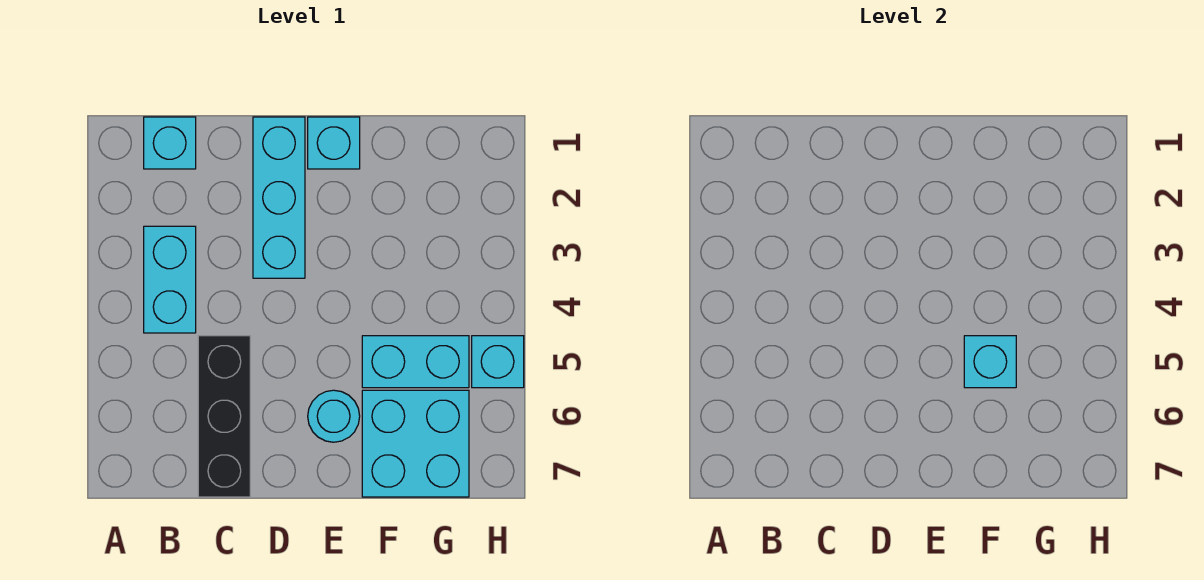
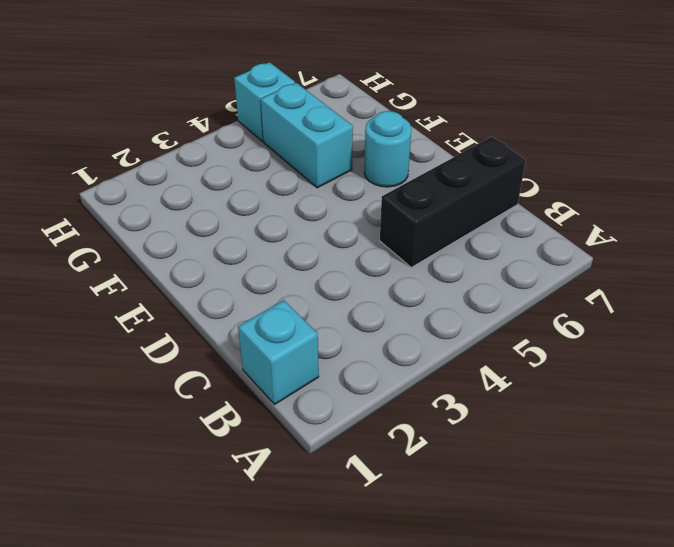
none -> cyan 1x2 brick [144,226,196,333]
none -> cyan 1x3 brick [253,117,305,278]

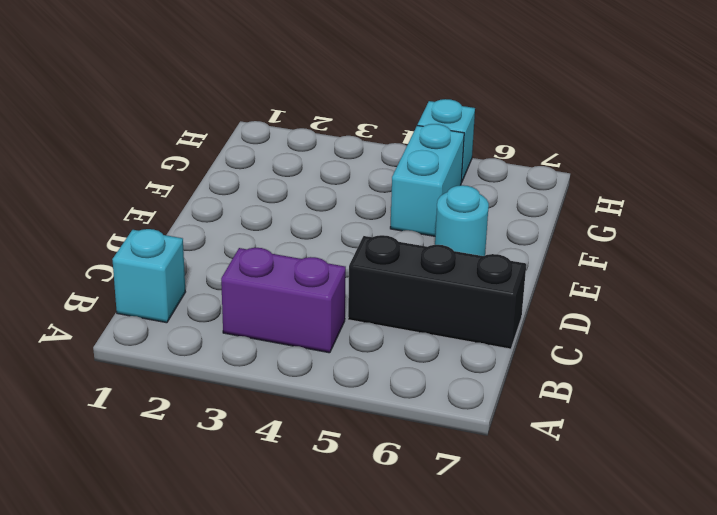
purple 1x2 brick [221,248,346,353] -> cyan 1x2 brick [144,226,196,333]
none -> cyan 1x3 brick [253,117,305,278]
none -> cyan 1x1 brick [308,117,360,169]

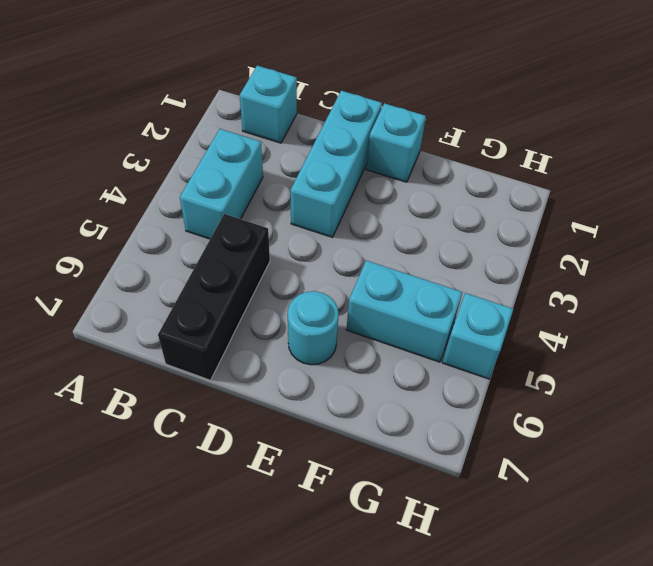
none -> cyan 2x2 brick [362,390,469,497]
none -> cyan 1x1 brick [964,336,1016,388]

